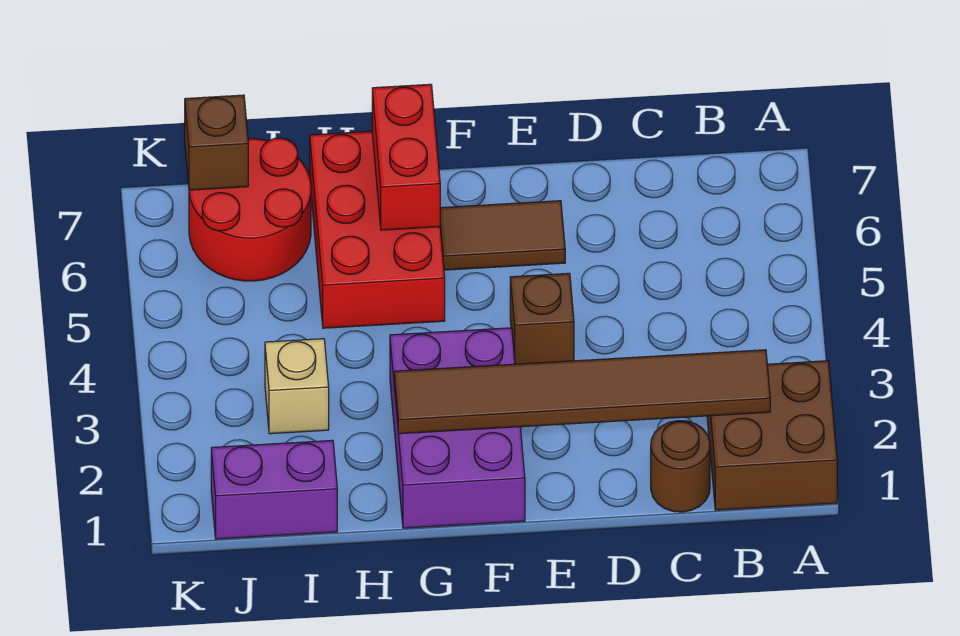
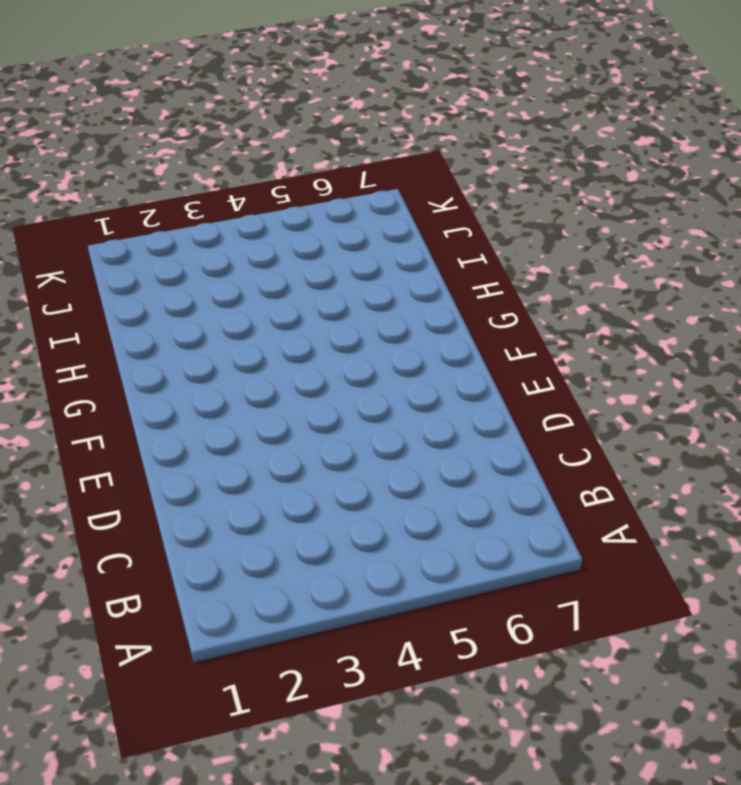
none -> brown 2x2 brick [707,361,837,510]
none -> brown 1x1 round brick [651,421,710,512]
none -> brown 1x1 brick [510,273,574,364]

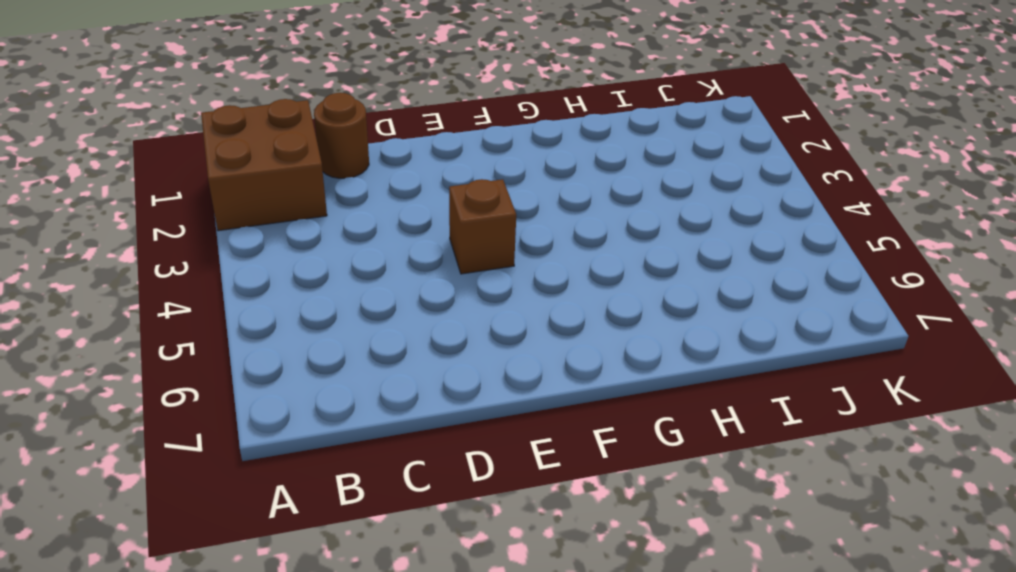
none -> brown 1x2 tile [440,201,565,270]
none -> purple 2x3 brick [390,328,525,528]
none -> red 2x3 brick [310,131,445,328]

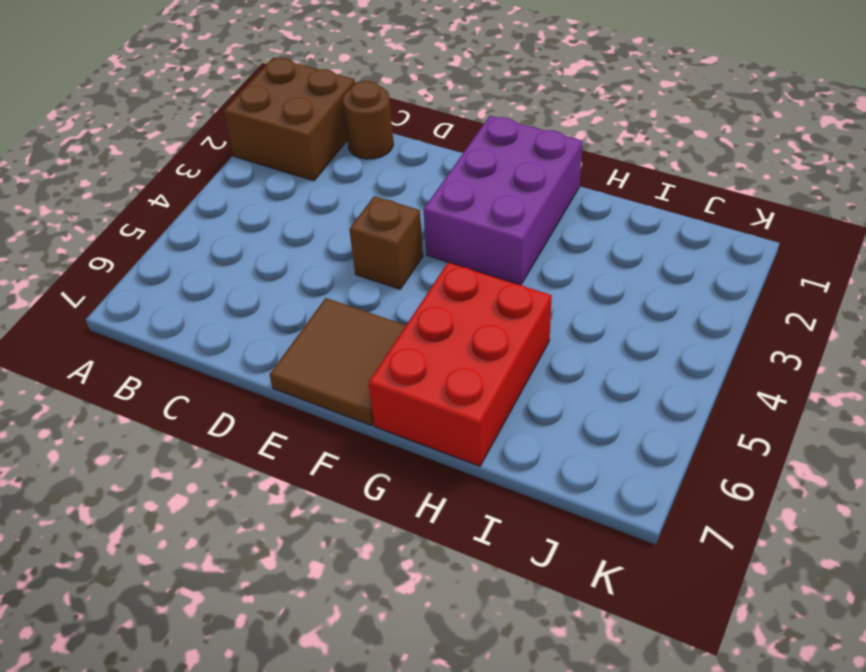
brown 2x2 tile [270,298,406,426] -> brown 1x2 tile [440,201,565,270]
none -> purple 1x2 brick [211,440,337,539]
none -> tan 1x1 brick [265,339,329,434]
none -> red 2x2 round brick [189,138,311,281]

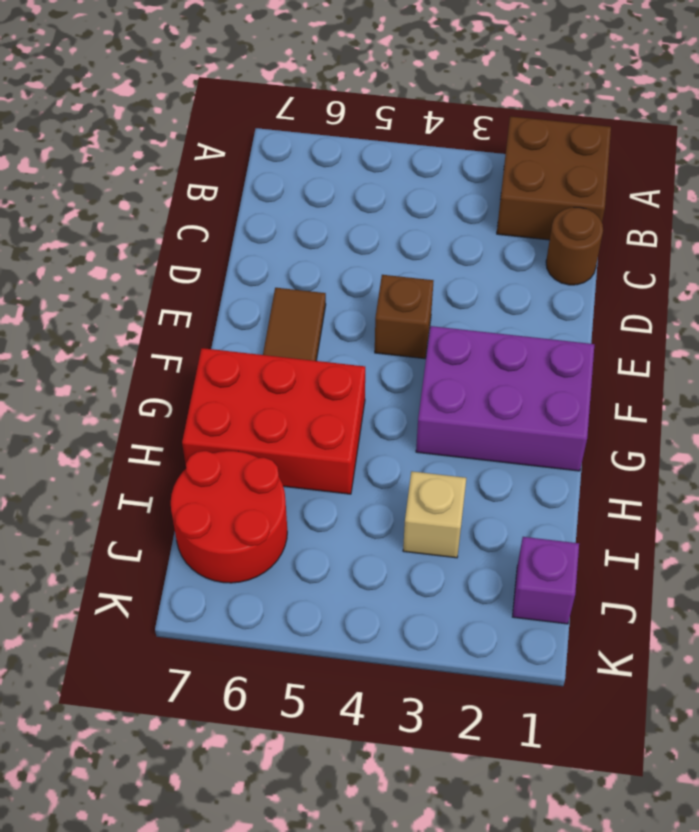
purple 1x1 brick [512,537,579,624] -> purple 1x2 brick [211,440,337,539]
none -> brown 1x6 tile [394,350,770,434]
none -> red 1x2 brick [372,84,440,230]
none -> brown 1x1 brick [185,95,248,190]

